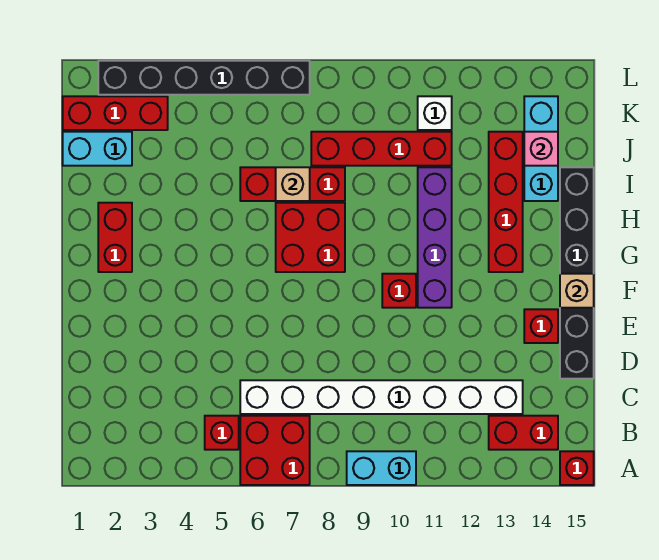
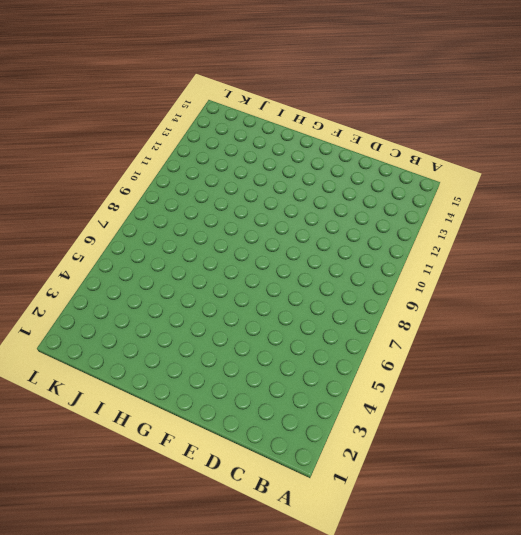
none -> red 2x2 brick [240,416,310,485]
none -> cyan 1x2 brick [347,451,416,485]
none -> red 1x1 brick [560,451,594,485]

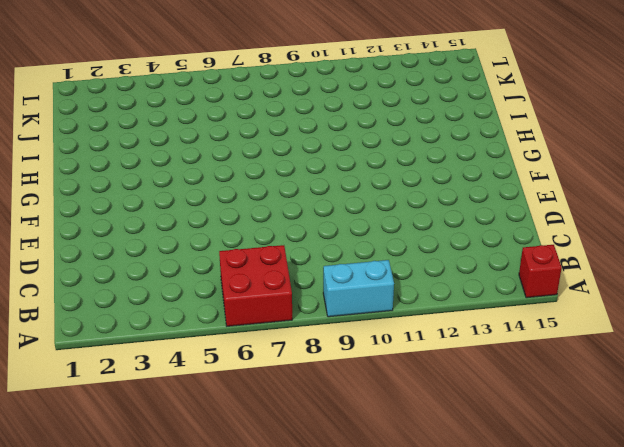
none -> red 1x1 brick [205,416,239,450]
none -> red 1x2 brick [489,416,558,450]
none -> white 1x8 brick [240,380,523,414]

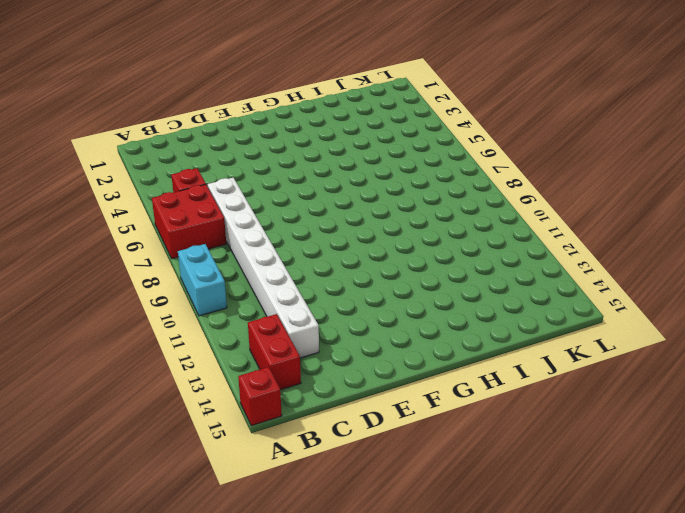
none -> black 1x6 brick [560,167,594,379]
none -> red 1x1 brick [524,309,558,343]
none -> red 1x1 brick [382,274,416,308]

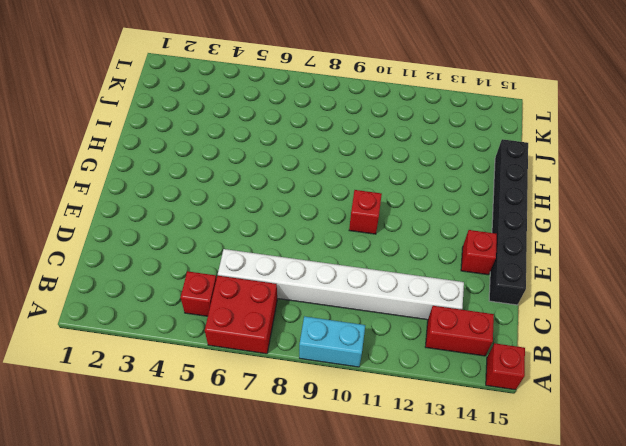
none -> purple 1x4 brick [418,167,452,308]
none -> red 1x2 brick [98,203,132,272]
none -> red 2x2 brick [276,203,345,272]

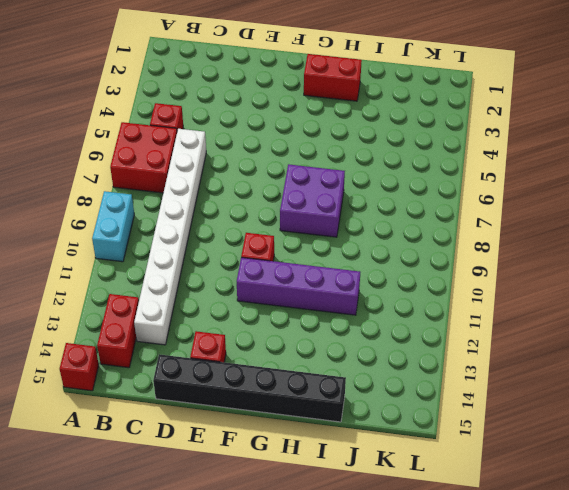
purple 2x2 brick [280,164,345,237] -> red 2x2 brick [276,203,345,272]
none -> red 1x4 brick [489,132,523,272]
none -> red 1x3 brick [240,167,345,201]
none -> cyan 1x3 brick [524,96,558,201]

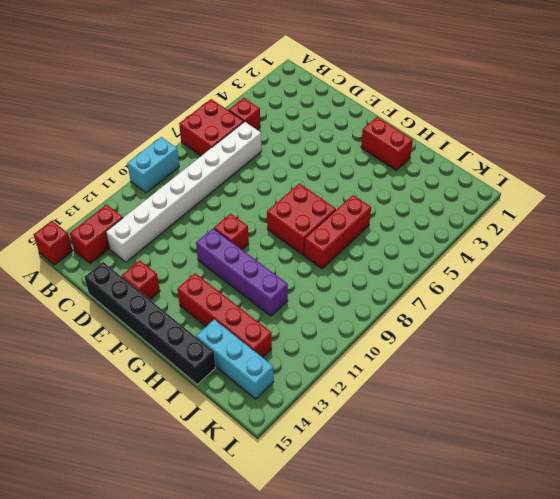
none -> cyan 1x2 brick [63,132,132,166]
none -> red 1x4 brick [311,132,452,166]
none -> red 1x3 brick [63,96,168,130]

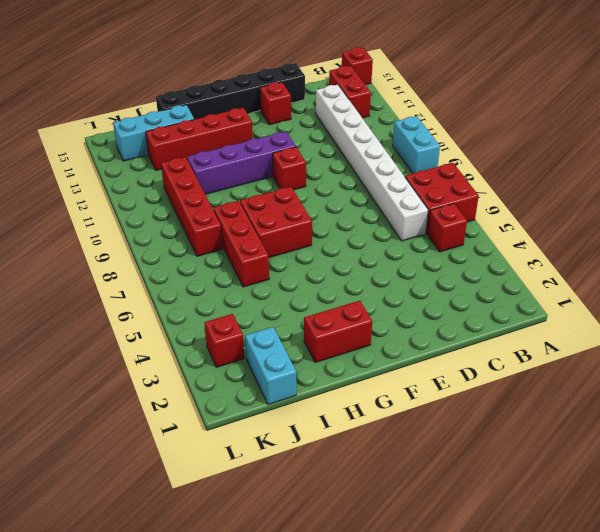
red 1x1 brick [205,314,244,367] -> red 1x3 brick [63,96,168,130]
none -> white 1x1 brick [418,96,452,130]
none -> black 1x6 brick [98,61,310,95]
none -> tan 1x1 brick [560,274,594,308]

